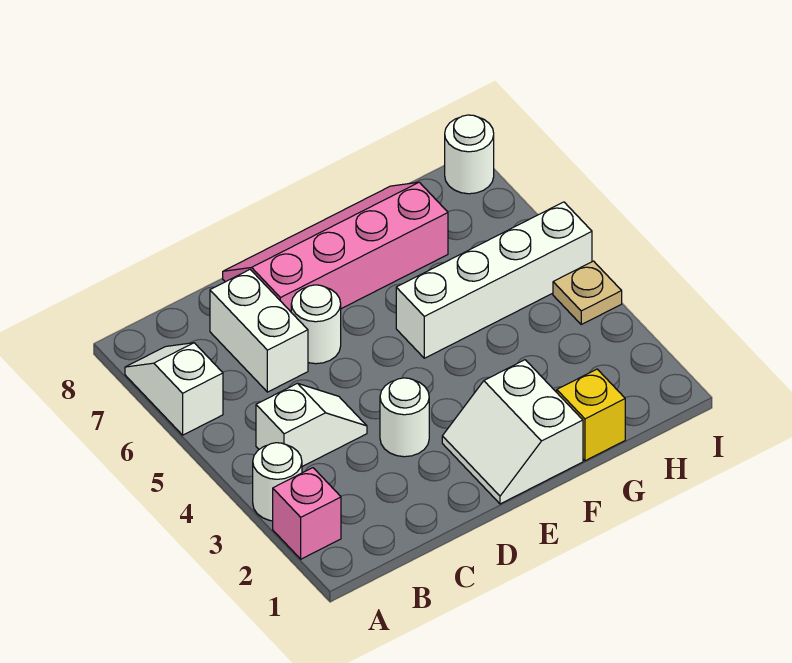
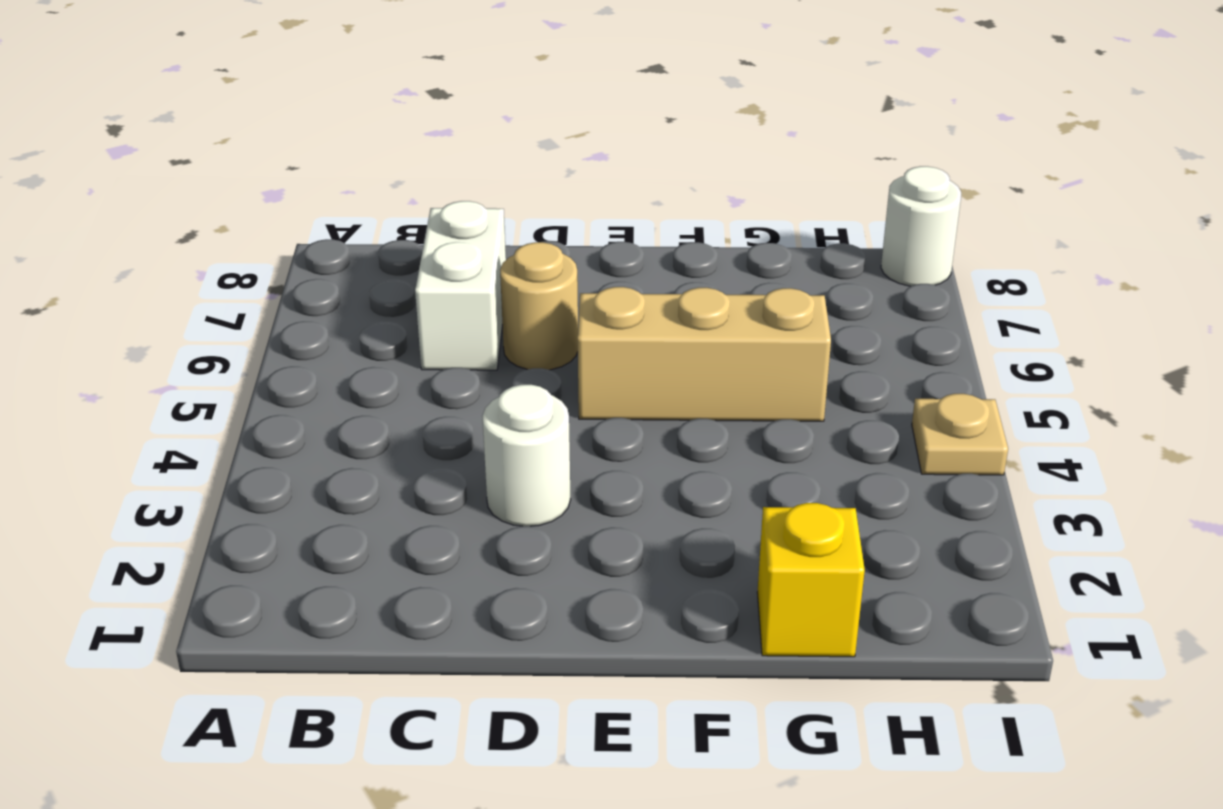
tan 1x1 round brick [500,242,578,370] -> white 1x1 round brick [291,285,341,364]
tan 1x3 brick [578,287,831,421] -> white 1x4 brick [396,202,592,358]
none -> pink 1x1 brick [273,468,341,559]
none -> white 1x1 round brick [253,443,302,521]
none -> white 1x2 slope [125,343,223,435]

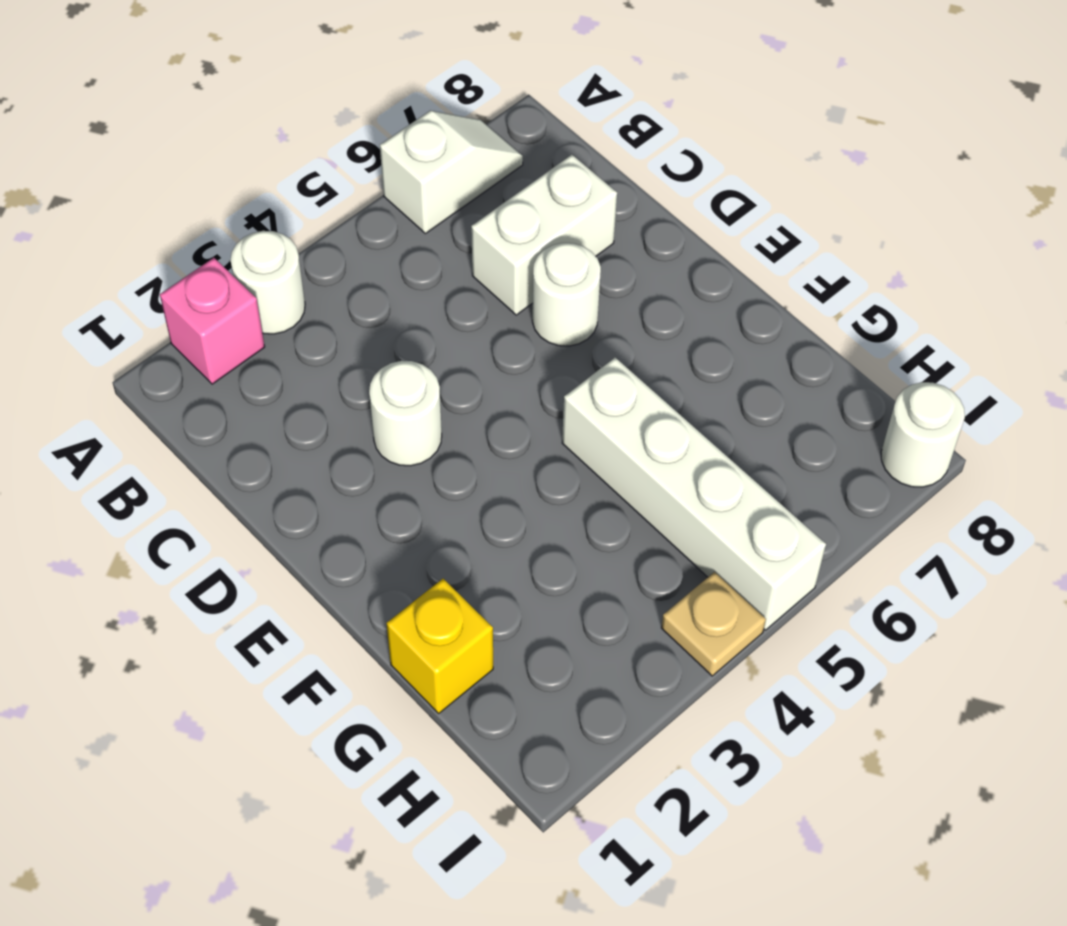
none -> white 1x2 slope [256,383,367,467]
none -> pink 2x4 slope [223,182,448,312]
none -> white 2x2 slope [442,360,583,504]

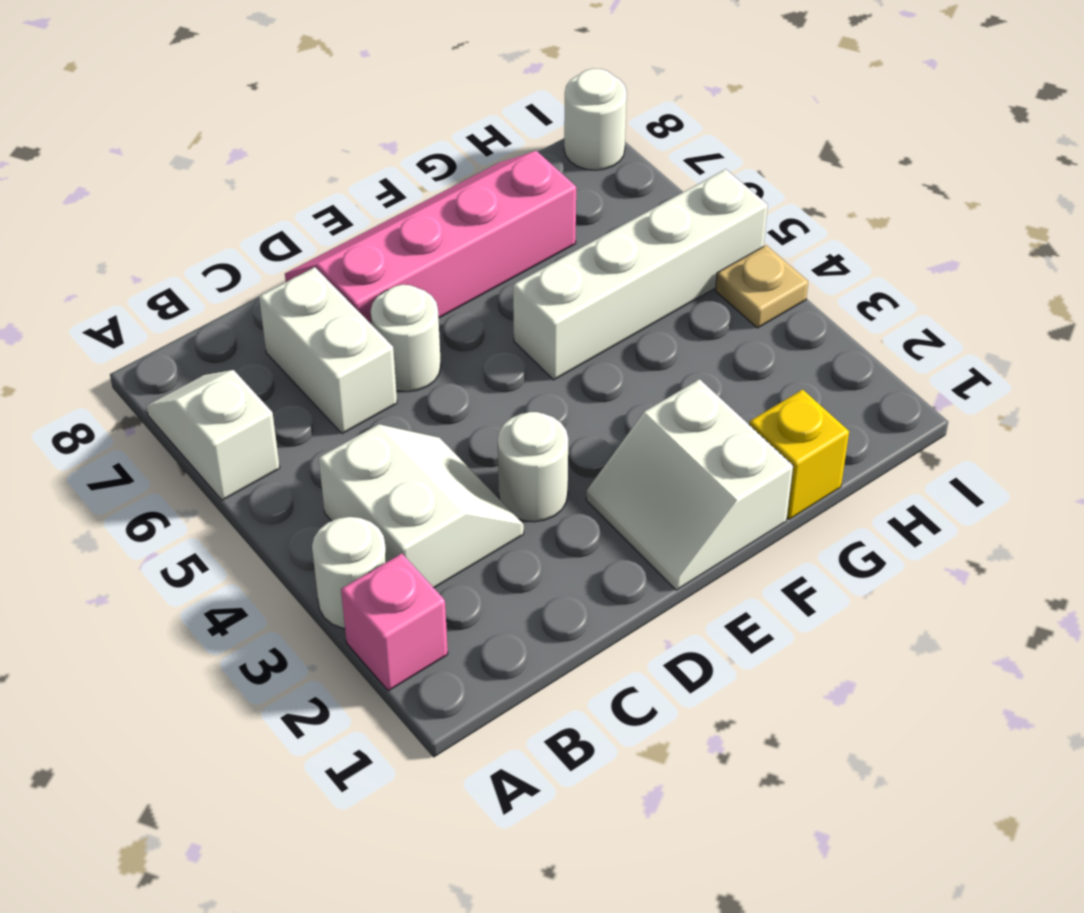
white 2x2 slope [319,424,524,588] -> white 1x2 slope [256,383,367,467]

